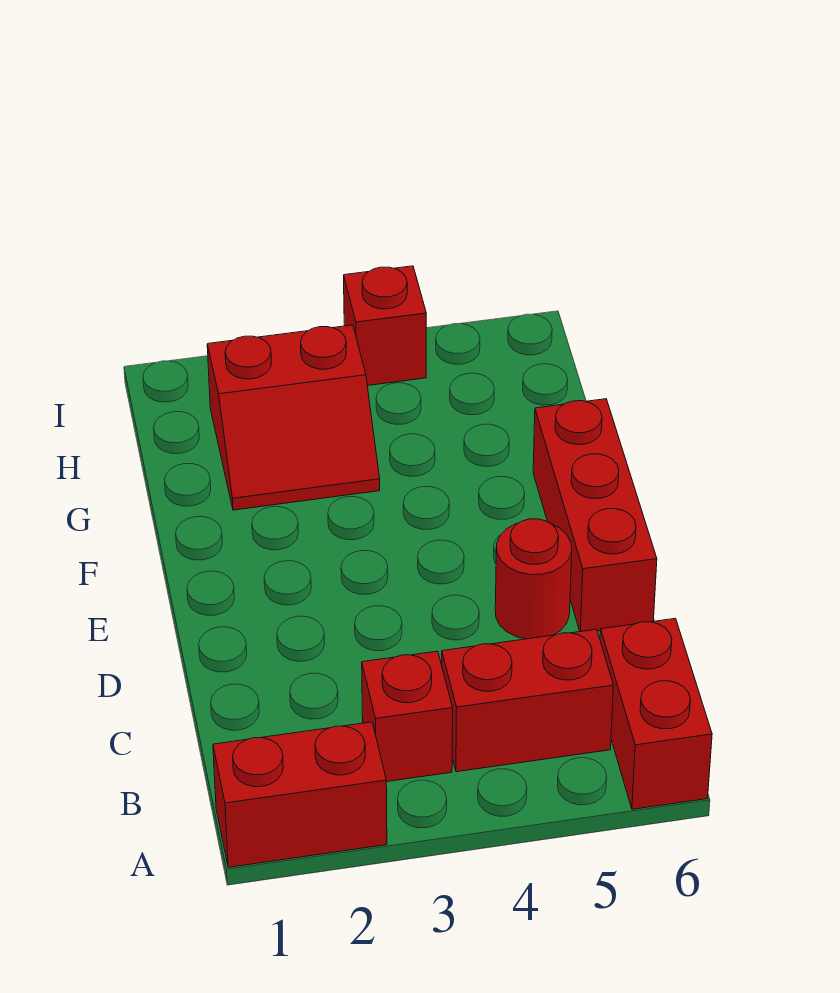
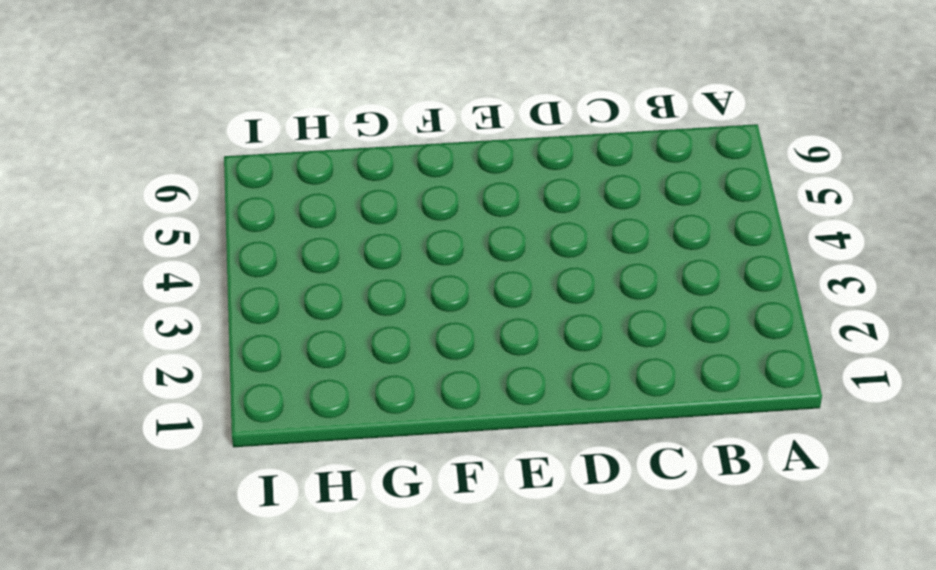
none -> red 1x2 brick [213,722,387,867]
none -> red 1x2 brick [600,618,712,809]

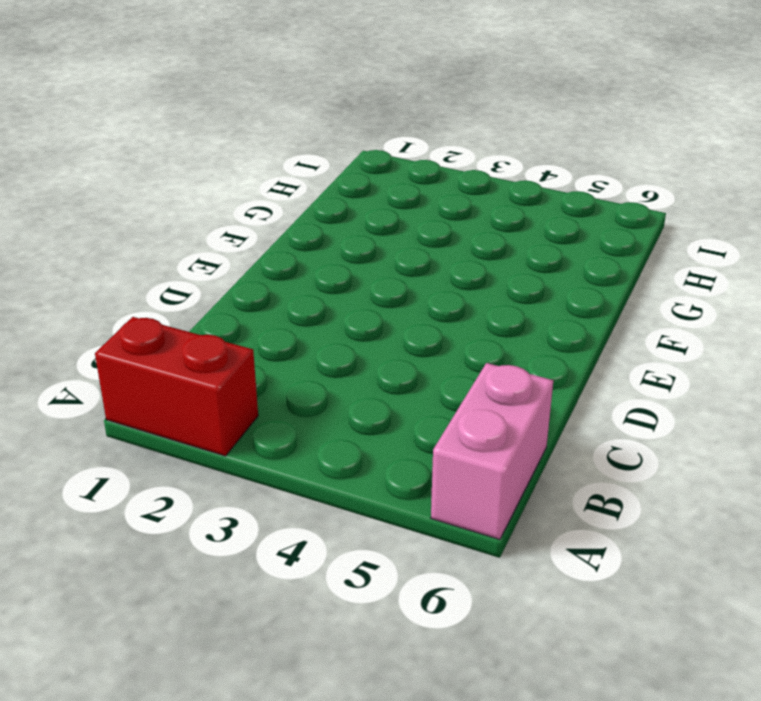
pink 1x2 brick [431,363,553,539] -> red 1x2 brick [600,618,712,809]
none -> red 1x1 brick [362,651,453,782]
none -> red 1x2 brick [442,629,613,772]

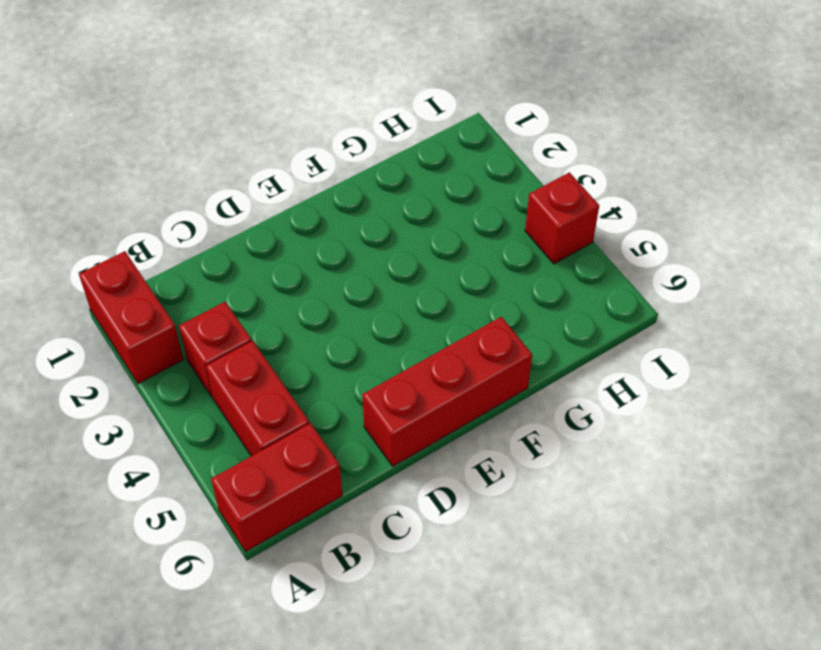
none -> red 1x1 round brick [495,519,572,639]
none -> red 2x2 slope [207,325,380,510]

